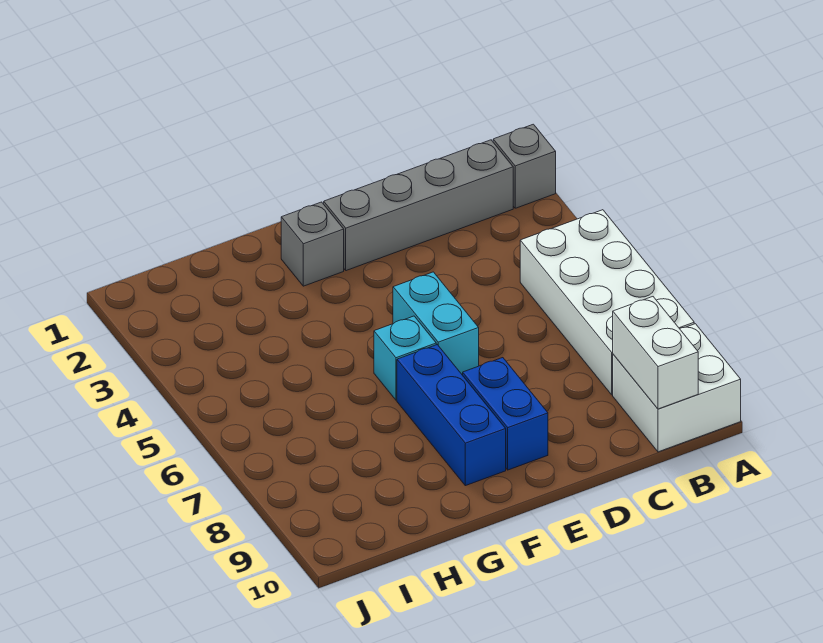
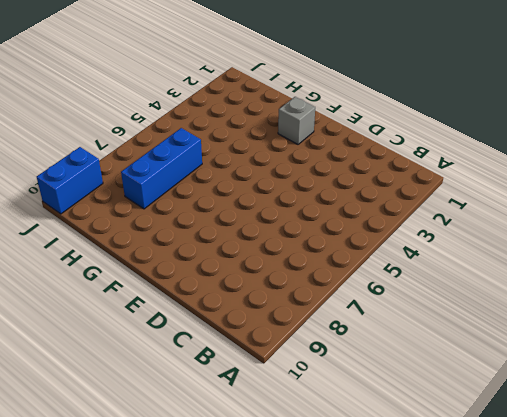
blue 1x3 brick [121,128,202,209] -> blue 1x3 brick moved to [397,345,506,486]
blue 1x2 brick [37,147,103,214] -> blue 1x2 brick moved to [463,358,548,470]
none -> grey 1x1 brick [493,124,556,208]
none -> white 2x4 brick [520,210,694,395]

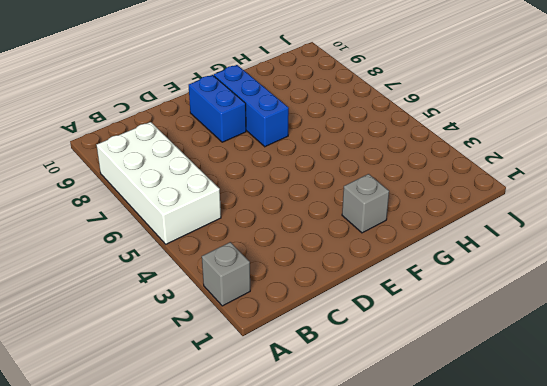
none -> white 2x2 brick [613,324,741,452]
none -> grey 1x4 brick [324,140,513,271]

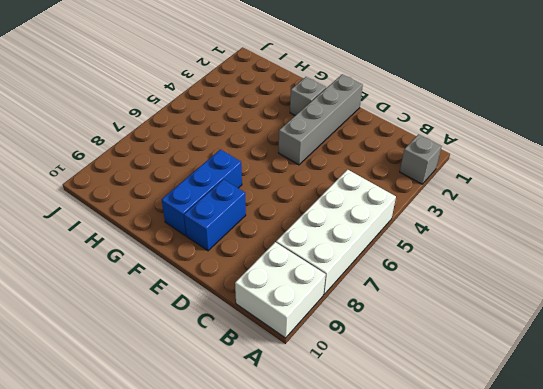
grey 1x4 brick [279,74,363,165] -> grey 1x4 brick turned to [324,140,513,271]
none -> cyan 1x2 brick [393,272,479,375]
none -> cyan 1x1 brick [374,316,436,400]

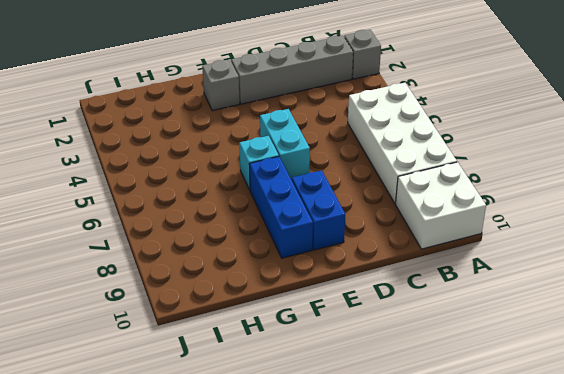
none -> white 1x2 brick [613,297,698,409]

